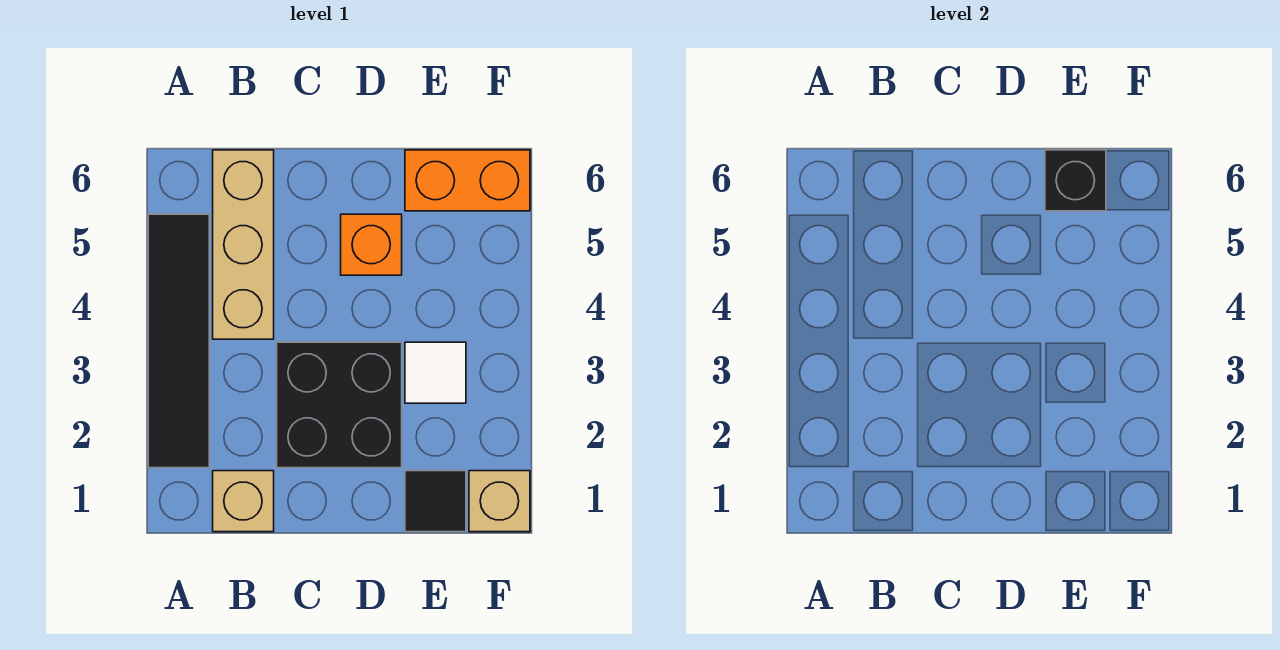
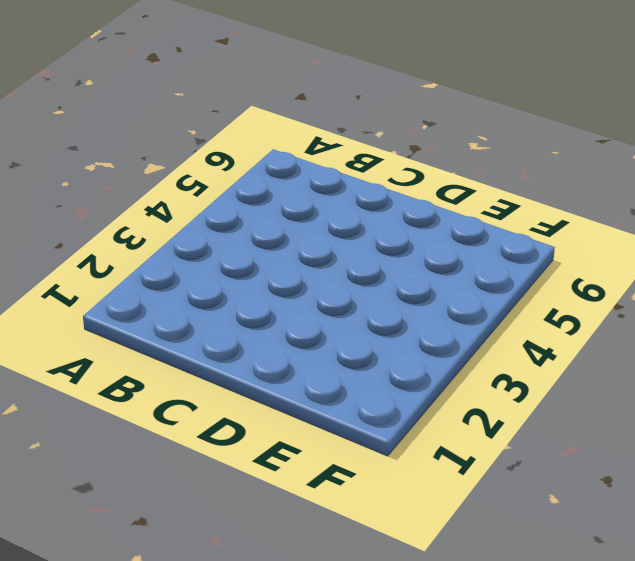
none -> black 1x4 tile [148,214,209,468]
none -> tan 1x1 brick [213,471,274,532]

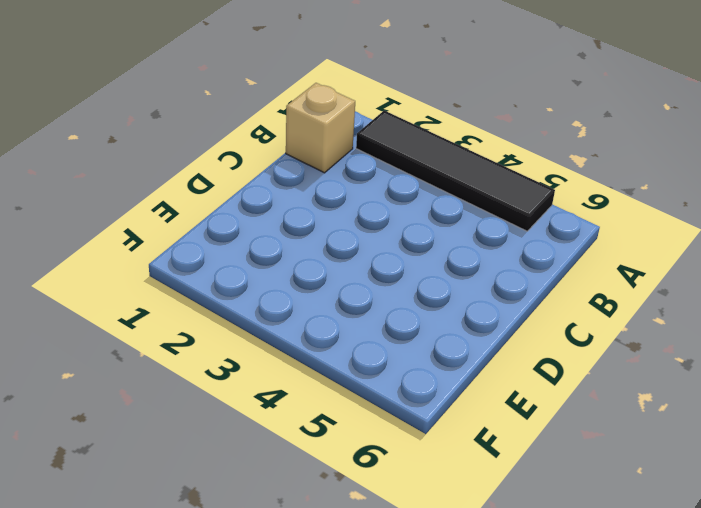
none -> tan 1x3 brick [213,150,274,339]
none -> black 2x2 brick [277,342,402,468]

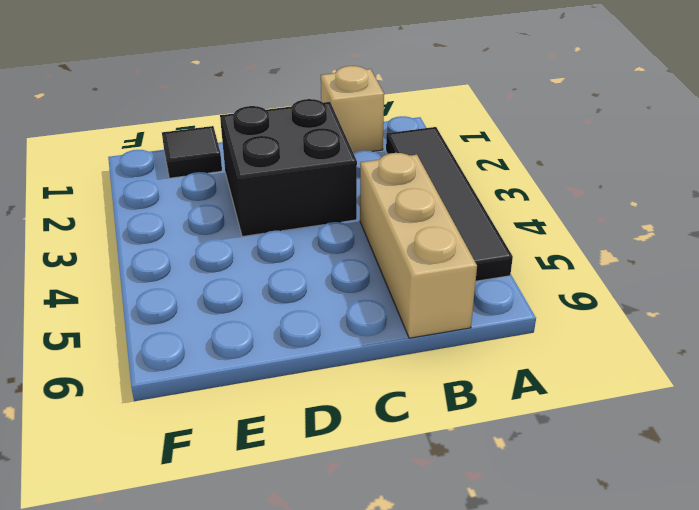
none -> orange 1x1 brick [341,214,402,275]
none -> white 1x1 tile [405,342,466,403]

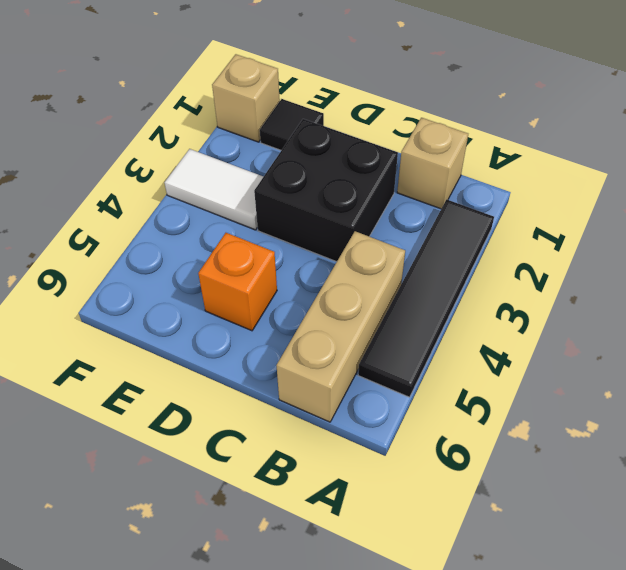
white 1x2 tile [164,149,263,230] -> white 1x1 tile [405,342,466,403]
none -> orange 1x2 brick [405,150,530,211]
none -> black 1x1 brick [1045,150,1106,211]

